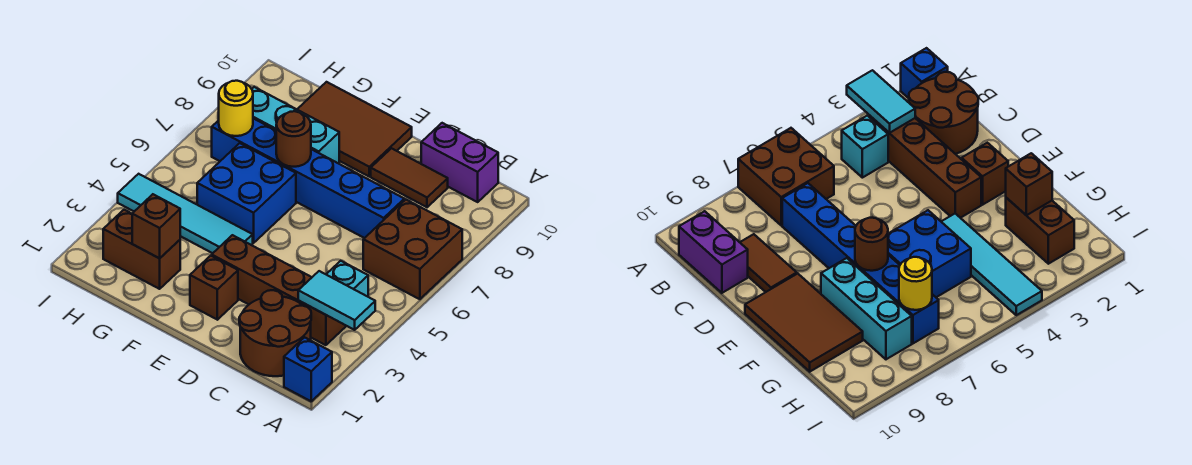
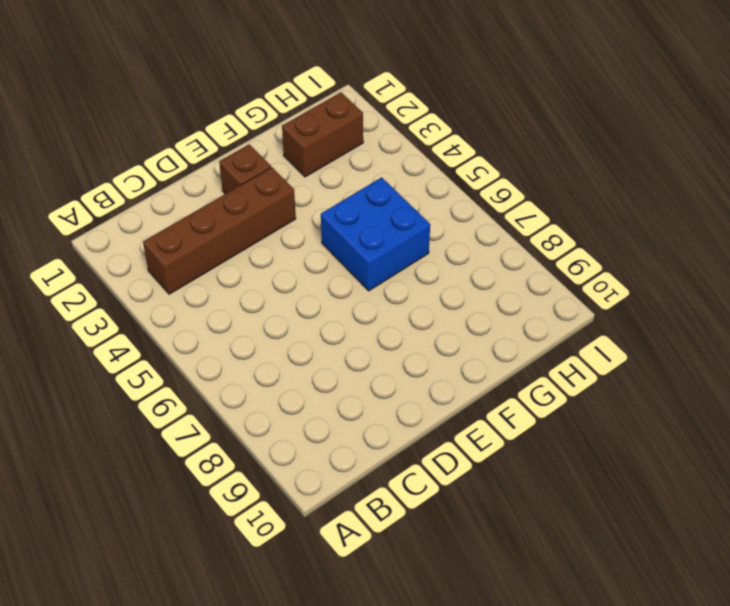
none -> blue 1x1 brick [284,337,332,401]
none -> brown 2x2 brick [363,200,462,299]
none -> brown 2x2 round brick [239,290,311,376]

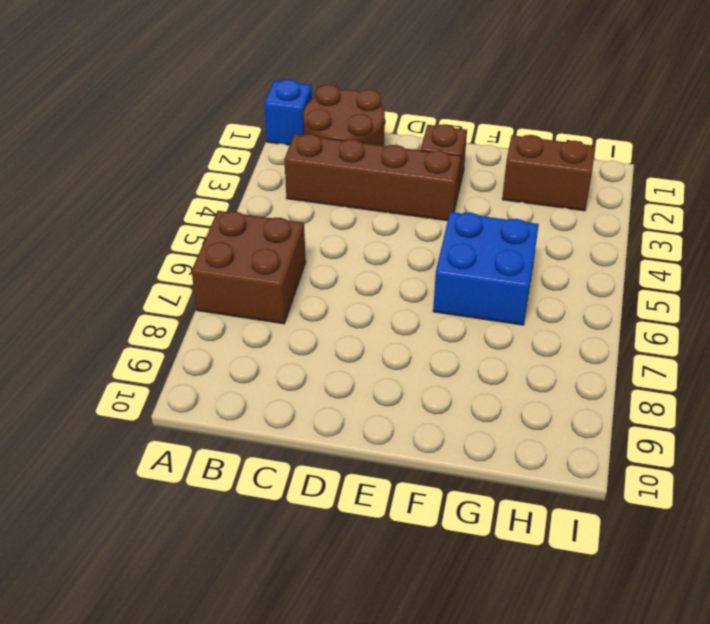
none -> cyan 1x1 brick [326,261,368,297]
none -> purple 1x2 brick [421,123,498,202]
none -> blue 1x6 brick [212,118,404,238]

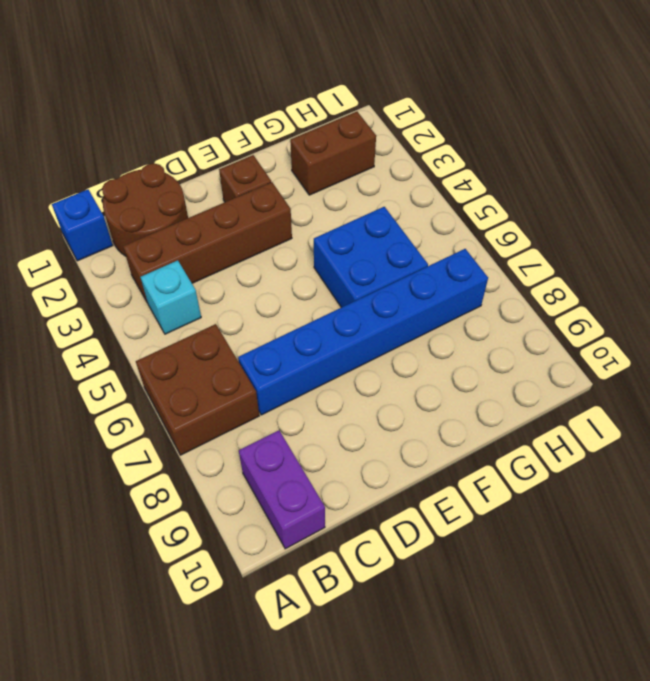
purple 1x2 brick [239,430,325,549] -> purple 1x2 brick turned to [421,123,498,202]
none -> brown 1x2 tile [371,148,448,207]
none -> brown 2x3 tile [297,82,412,176]
none -> cyan 1x4 tile [118,174,253,253]

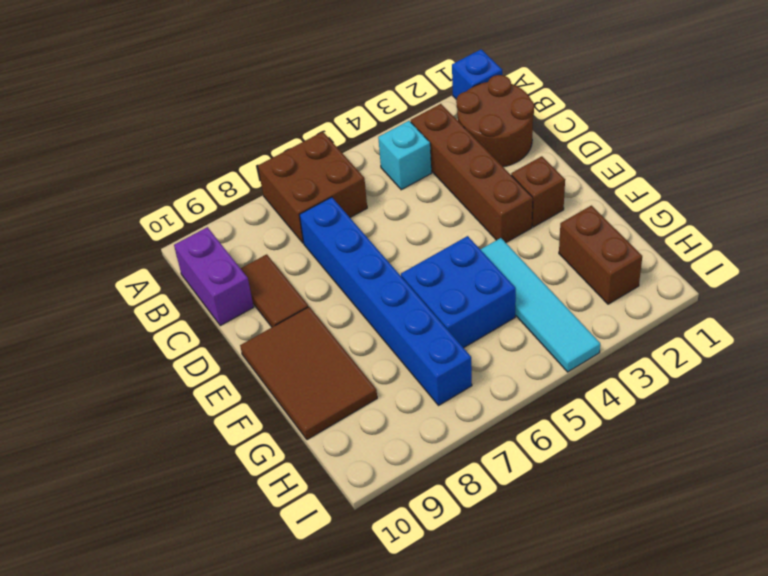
none -> cyan 1x3 brick [252,87,339,163]
none -> cyan 1x2 tile [298,271,375,330]
none -> brown 1x1 round brick [276,111,311,167]

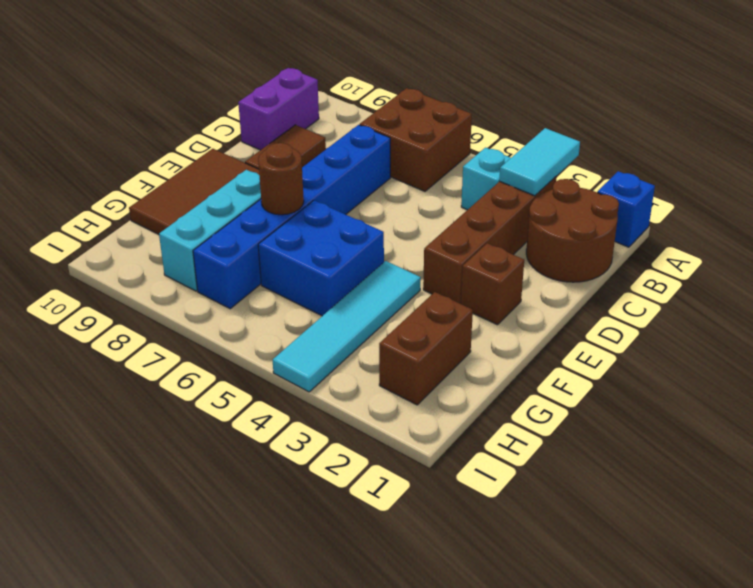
none -> brown 1x1 brick [132,194,180,258]
none -> yellow 1x1 round brick [219,81,253,136]

